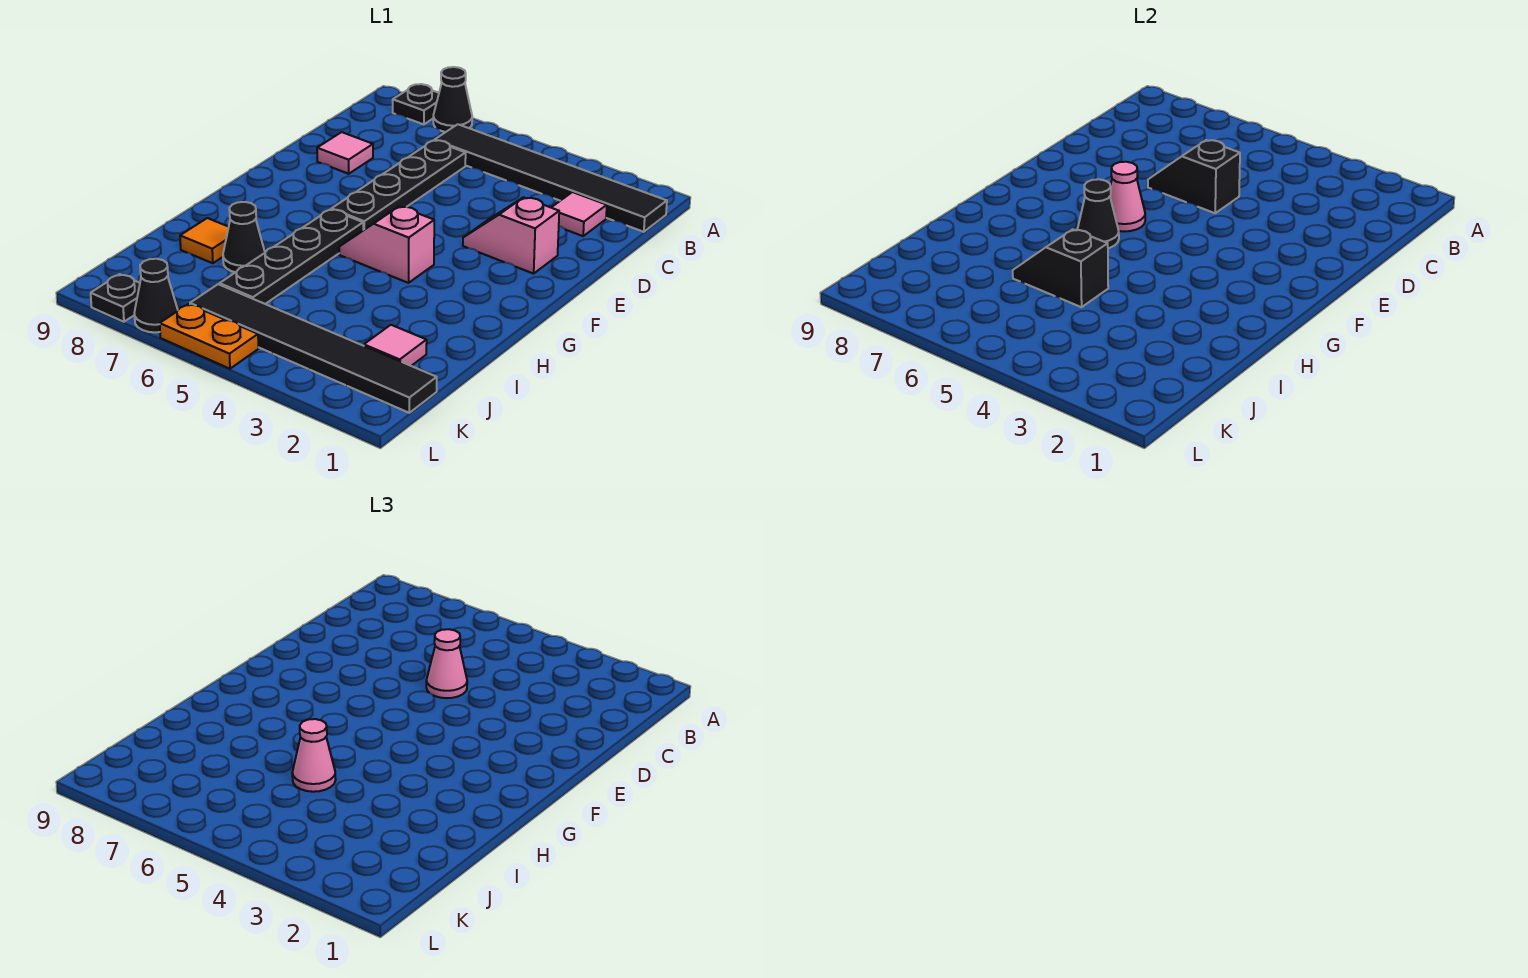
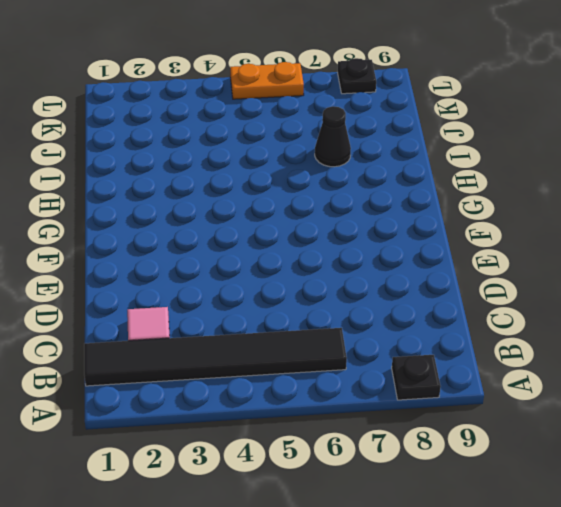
none -> black 1x1 cone [433,67,472,132]
none -> black 1x4 plate [332,140,466,230]
none -> pink 1x1 tile [317,132,373,174]

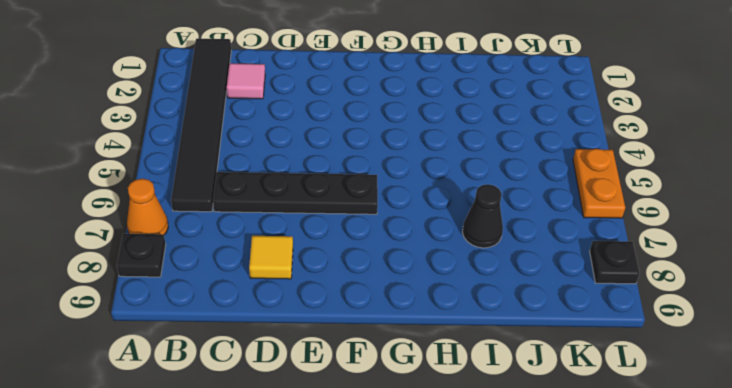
orange 1x1 cone [127,179,168,235] -> black 1x1 cone [433,67,472,132]
yellow 1x1 tile [249,236,293,279] -> pink 1x1 tile [317,132,373,174]
none -> pink 1x2 slope [463,197,559,274]
none -> pink 1x2 slope [339,206,434,283]
none -> black 1x4 plate [220,209,363,304]

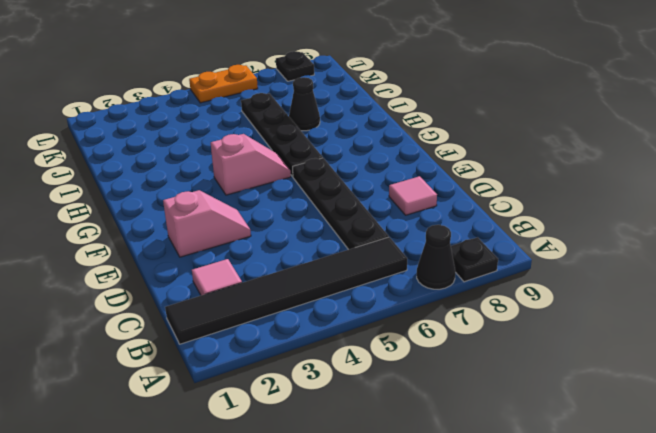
none -> orange 1x1 tile [180,218,229,263]
none -> pink 1x1 tile [364,325,427,366]
none -> black 1x6 tile [190,284,437,413]

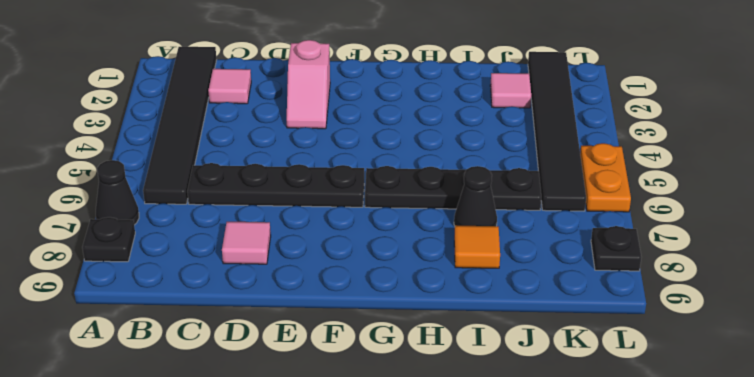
none -> pink 1x2 slope [339,206,434,283]
none -> black 1x1 cone [134,259,178,332]
none -> black 1x2 slope [1148,140,1240,213]

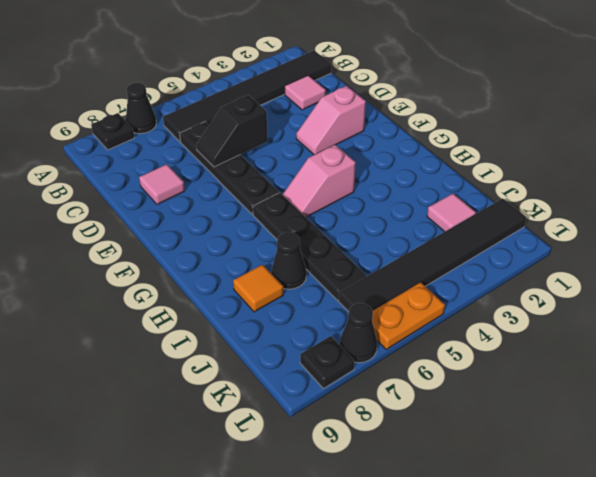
none -> pink 1x1 cone [1110,162,1145,231]
none -> black 1x1 cone [1077,179,1119,248]
none -> black 1x2 slope [1013,229,1108,307]

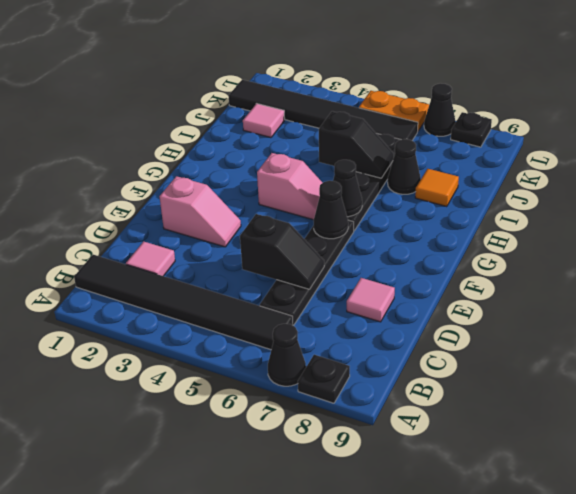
black 1x1 cone [314,181,348,239] -> pink 1x1 cone [1110,162,1145,231]
none -> pink 1x1 cone [426,629,467,698]
none -> pink 1x1 cone [292,719,336,792]

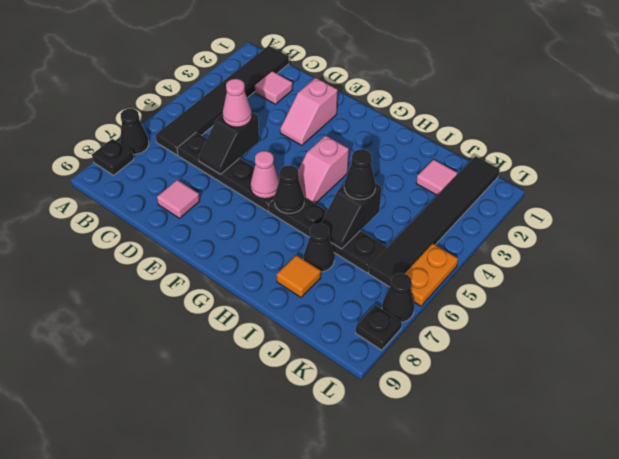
black 1x1 cone [344,149,376,200] -> pink 1x1 cone [292,719,336,792]

